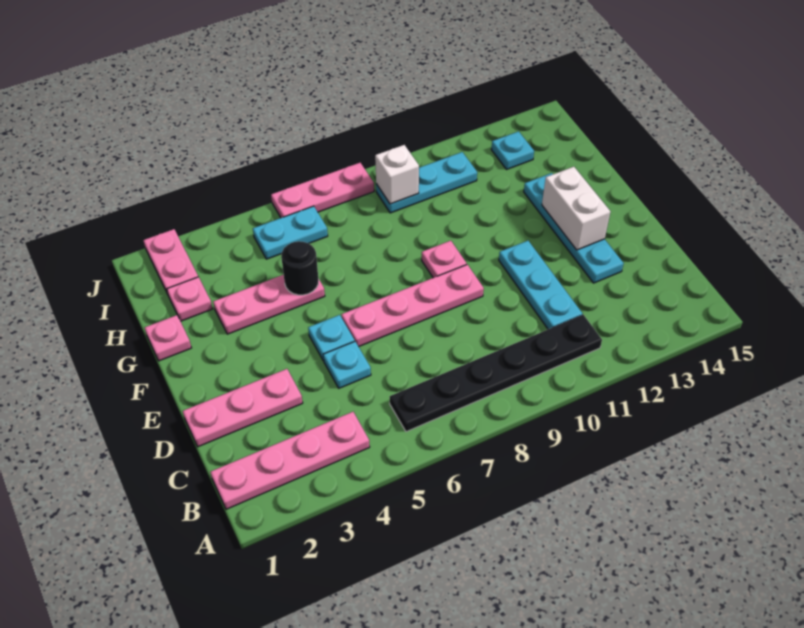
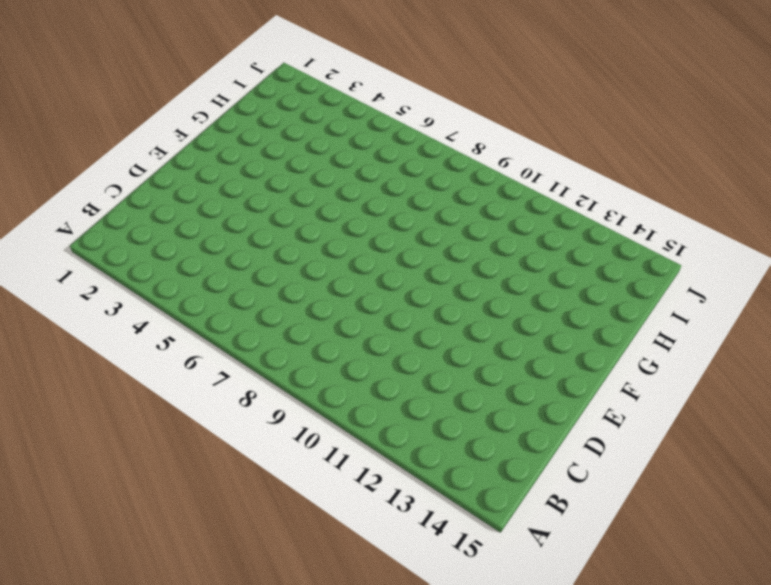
none -> pink 1x4 plate [210,412,370,509]
none -> black 1x6 plate [390,315,602,432]
none -> cyan 1x3 plate [499,241,582,329]

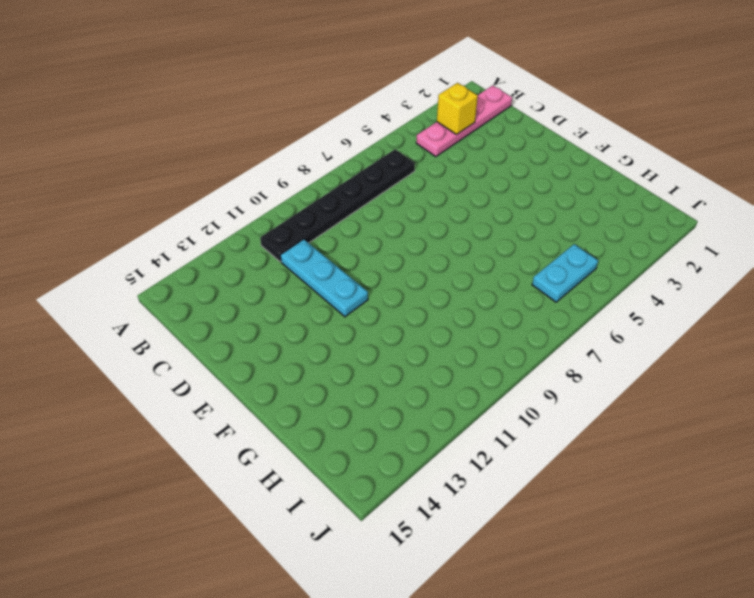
yellow 1x1 brick [437,83,478,134] -> none
none -> pink 1x3 plate [183,369,303,447]
none -> cyan 1x1 plate [323,342,371,388]
none -> cyan 1x4 plate [524,173,624,283]

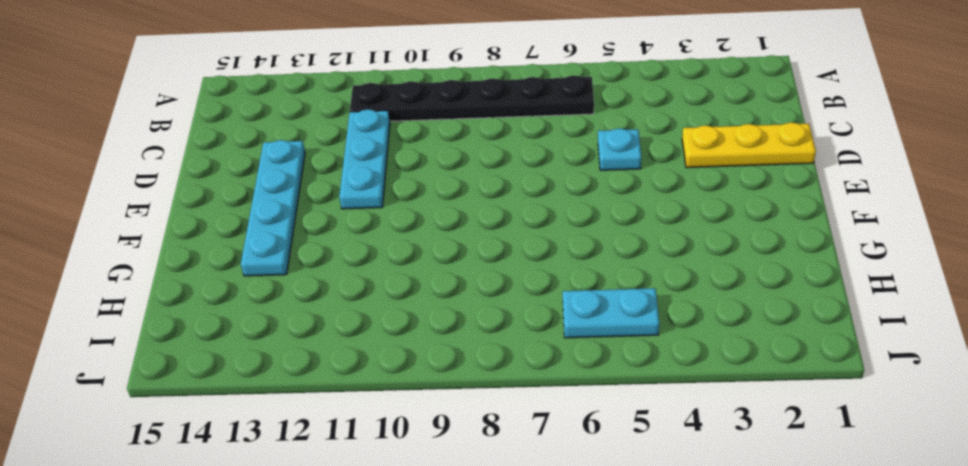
yellow 1x3 plate [682,123,816,168] -> pink 1x3 plate [183,369,303,447]
none -> pink 1x4 plate [210,412,370,509]
none -> cyan 1x1 plate [308,315,355,361]
none -> pink 1x4 plate [341,264,484,347]

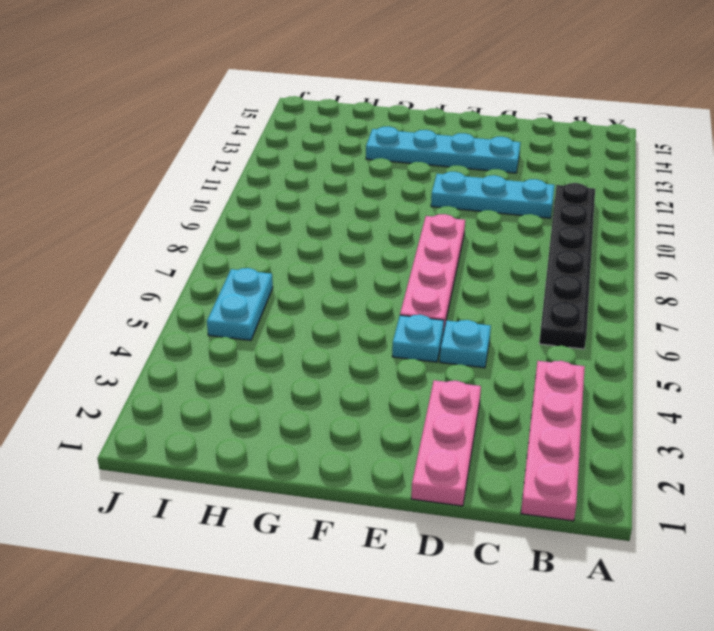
none -> pink 1x1 plate [422,241,467,278]
none -> pink 1x1 plate [145,315,191,361]
none -> pink 1x3 plate [213,275,325,334]

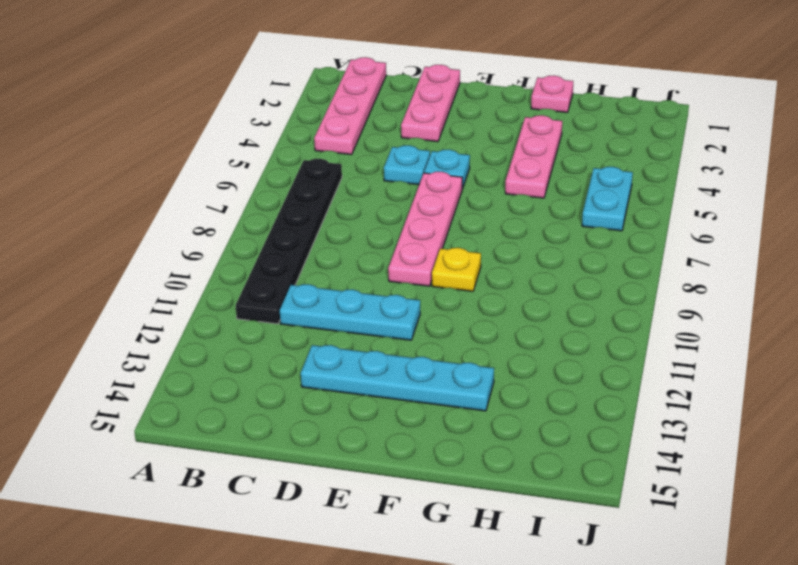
yellow 1x1 plate [432,248,481,291] -> pink 1x1 plate [422,241,467,278]
none -> pink 1x1 plate [167,277,212,321]
none -> pink 1x2 plate [143,229,198,294]
none -> cyan 1x3 plate [376,152,477,213]

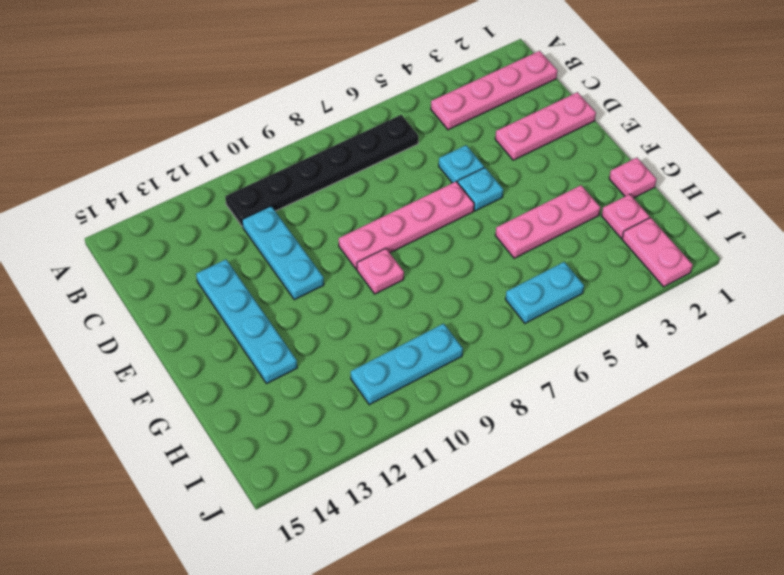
none -> cyan 1x1 plate [491,131,534,169]
none -> pink 1x3 plate [271,163,374,218]
none -> white 1x2 brick [542,167,610,250]

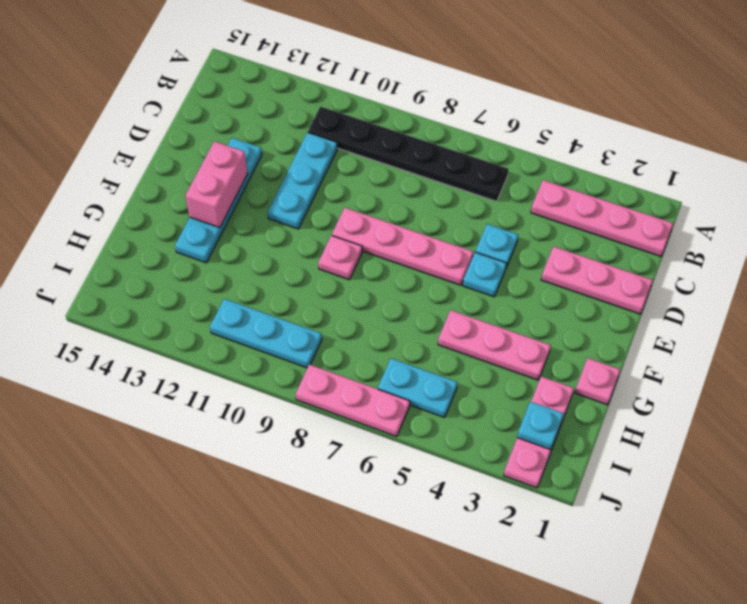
pink 1x2 brick [185,141,247,228] -> white 1x2 brick [542,167,610,250]
cyan 1x1 plate [517,402,564,450] -> cyan 1x1 plate moved to [491,131,534,169]
none -> black 1x1 round brick [281,241,319,295]
none -> white 1x1 brick [375,145,419,204]

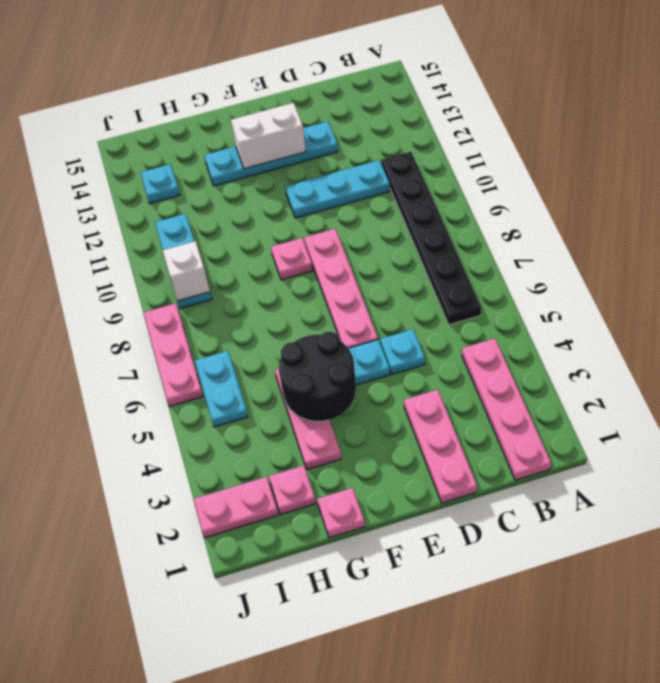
black 2x2 round brick [279,332,356,422] -> black 1x1 round brick [281,241,319,295]

